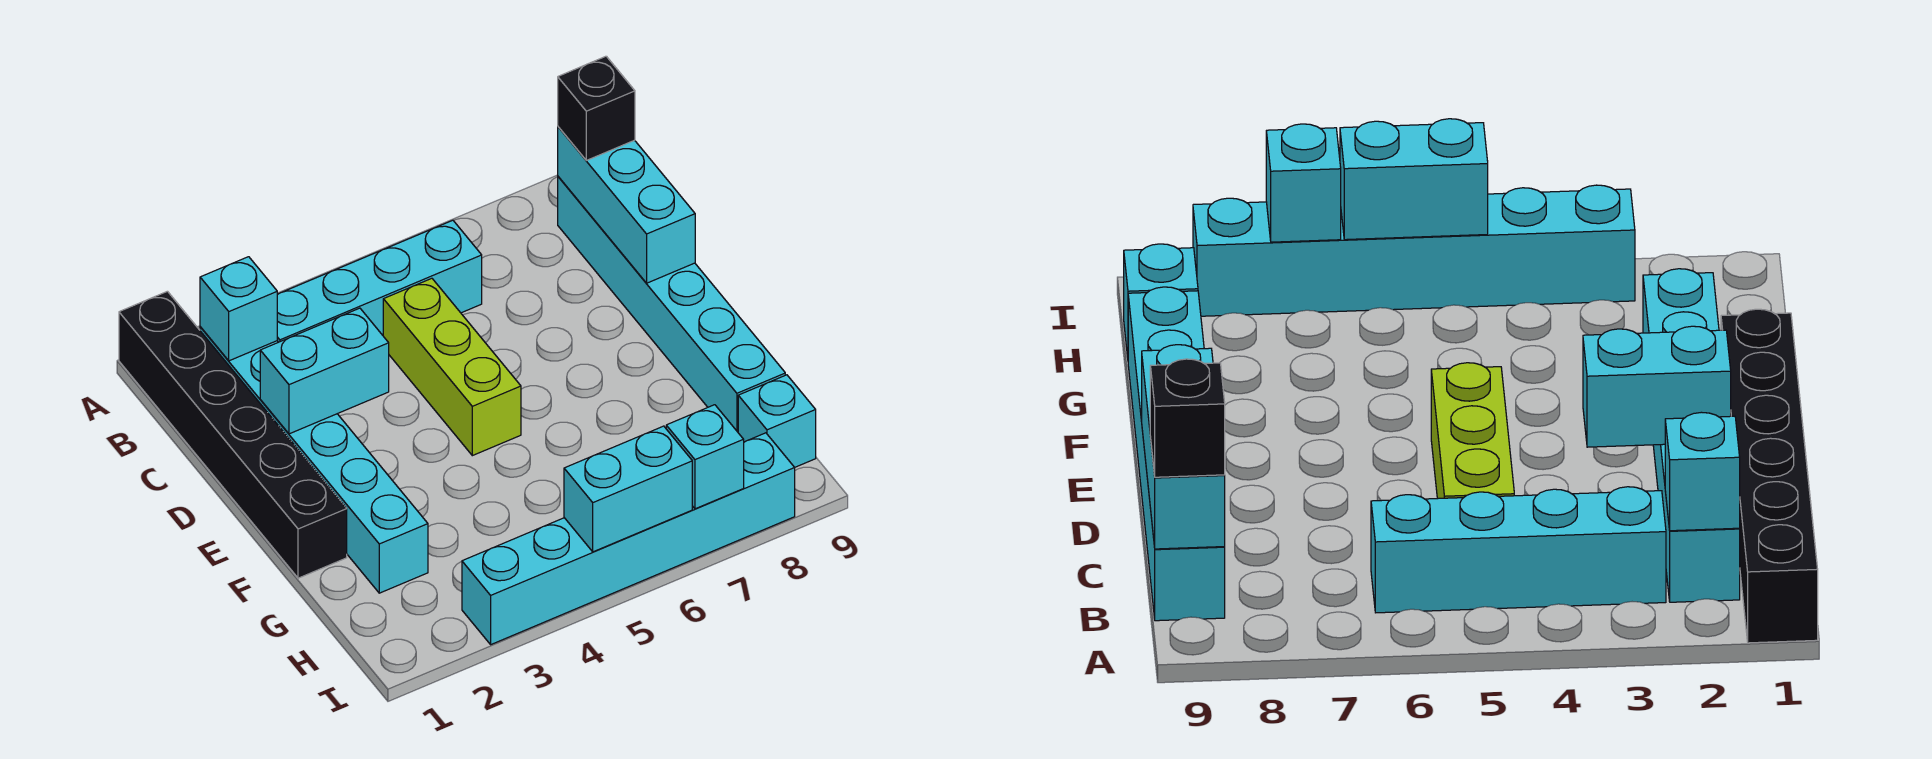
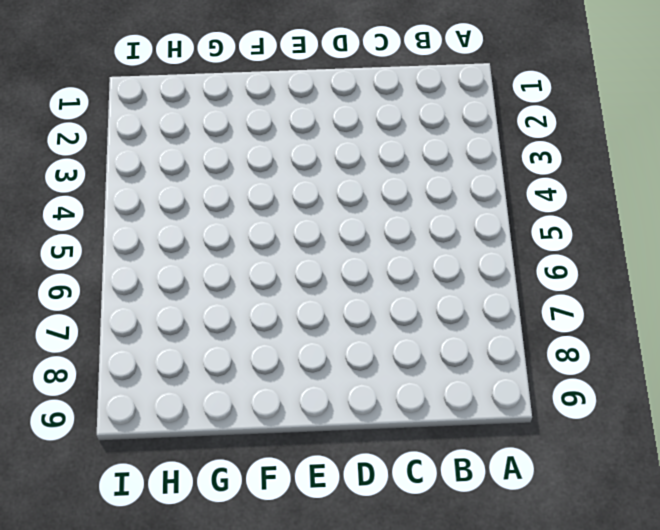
none -> black 1x6 brick [119,291,347,578]
none -> cyan 1x6 brick [200,327,428,593]
none -> cyan 1x4 brick [277,220,482,342]

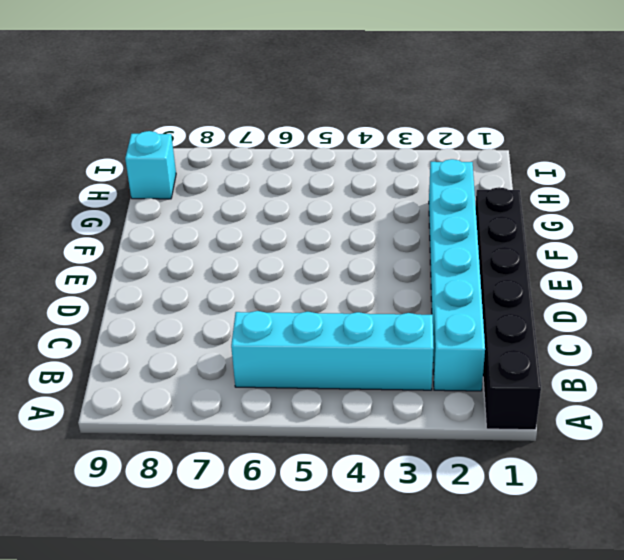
none -> cyan 1x6 brick [558,177,785,432]
none -> lime 1x3 brick [383,278,521,456]
none -> cyan 1x6 brick [462,433,795,644]

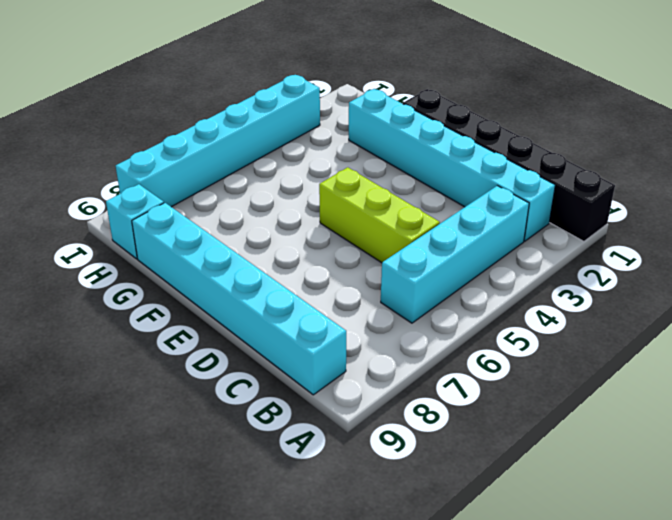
none -> cyan 1x1 brick [200,257,277,361]
none -> cyan 1x3 brick [558,127,695,283]
none -> cyan 1x2 brick [260,308,389,434]

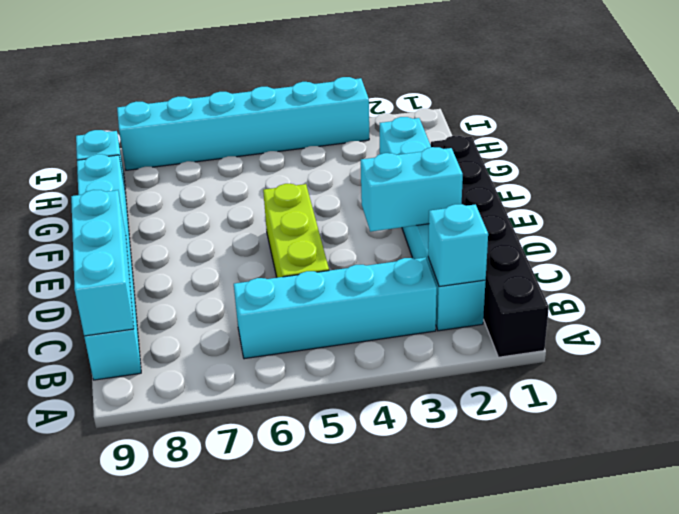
none -> cyan 1x2 brick [564,426,692,552]
none -> cyan 1x1 brick [666,405,744,509]
none -> black 1x1 brick [558,56,635,160]

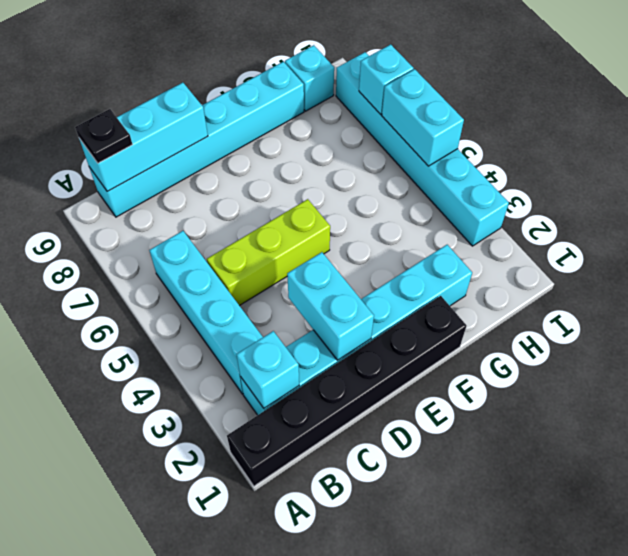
black 1x1 plate [75,109,132,163] -> black 1x1 brick [558,56,635,160]

